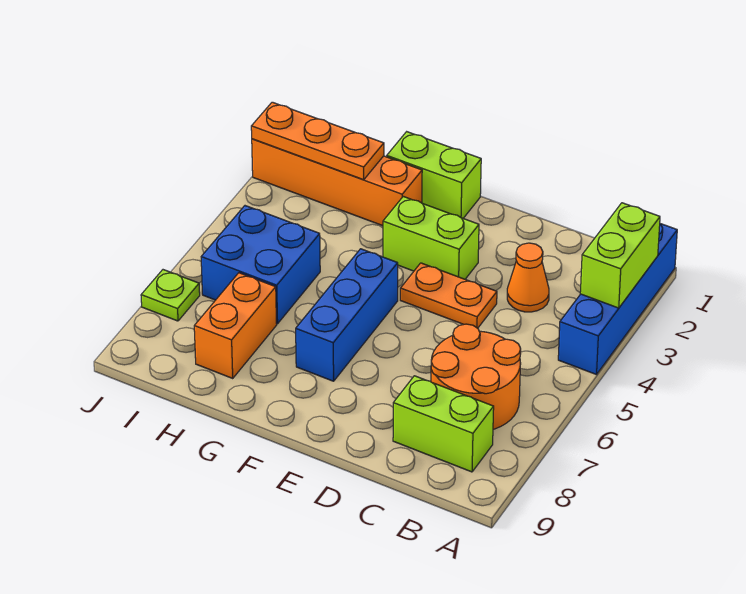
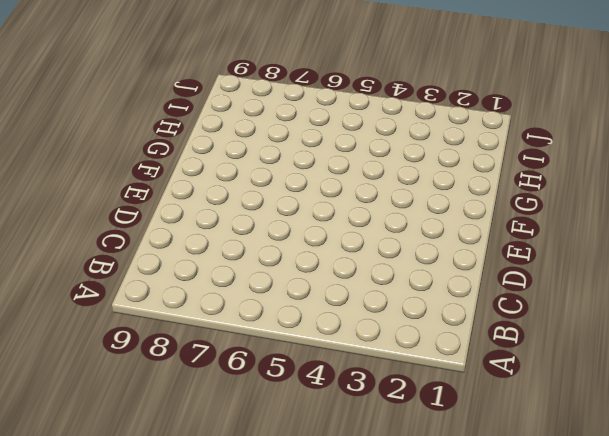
none -> blue 1x4 brick [558,224,677,375]
none -> orange 2x2 round brick [431,324,521,429]
none -> lime 1x2 brick [393,376,494,472]

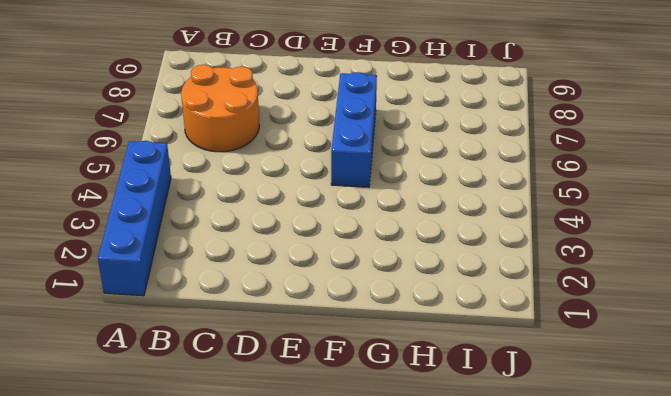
none -> lime 1x2 brick [393,376,494,472]
none -> orange 1x1 cone [507,243,549,312]
none -> orange 1x2 plate [400,263,497,328]

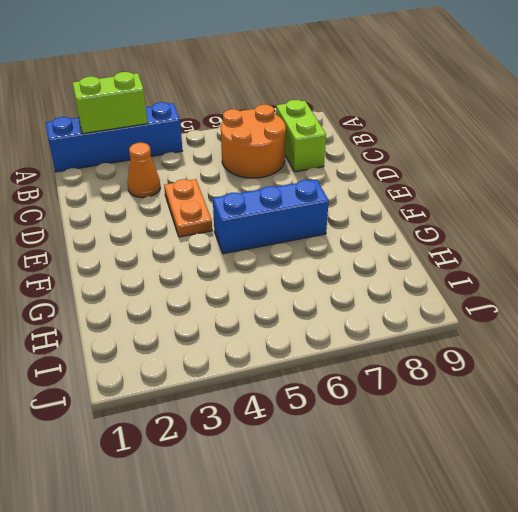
none -> lime 1x2 brick [383,196,479,279]
none -> lime 1x2 brick [387,132,481,218]
none -> orange 1x4 brick [252,139,422,226]

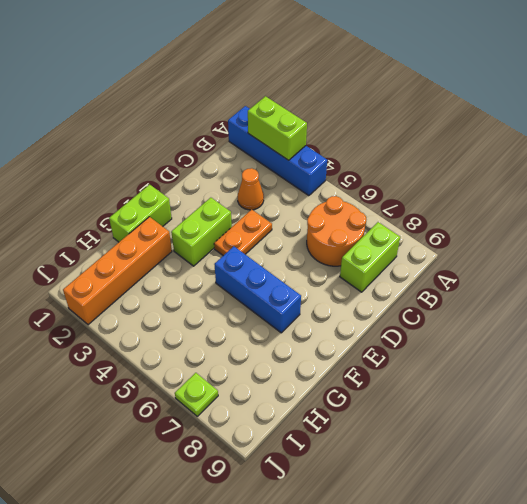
none -> blue 2x2 brick [201,206,320,324]
none -> orange 1x2 brick [194,273,277,378]
none -> orange 1x3 plate [251,102,384,180]

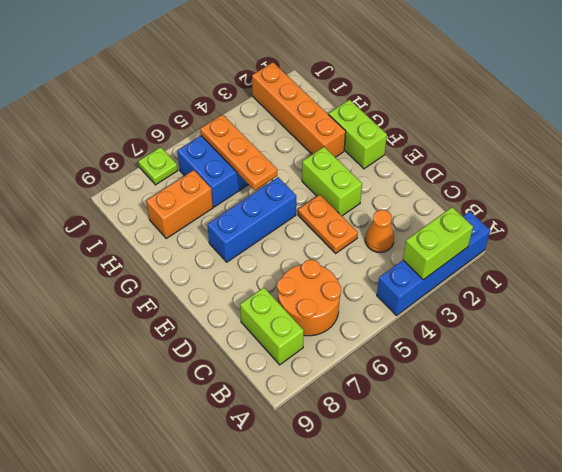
orange 1x3 plate [200,114,277,190] -> orange 1x3 plate moved to [251,102,384,180]

